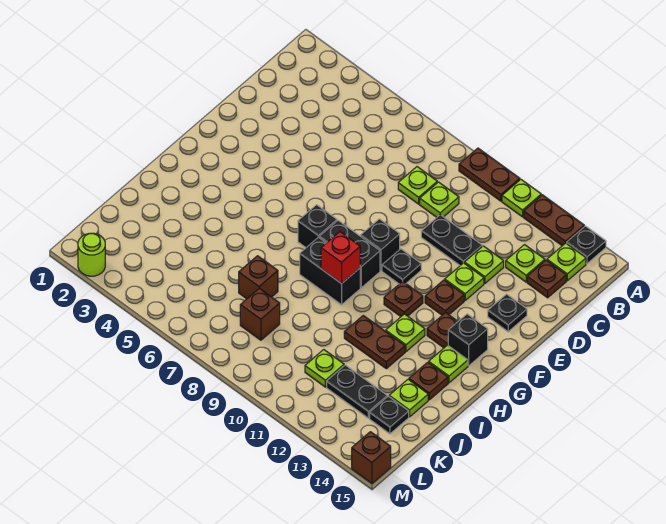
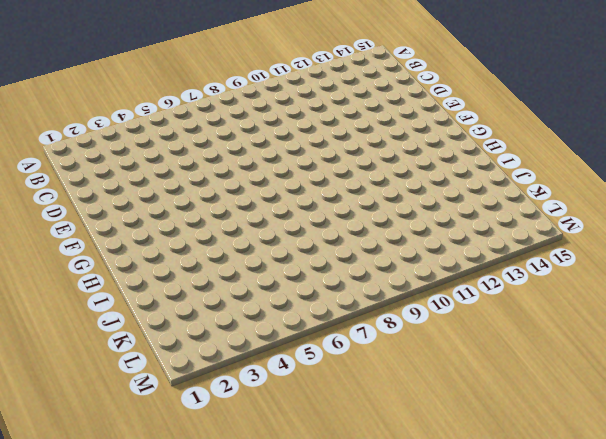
none -> brown 1x2 plate [459,148,520,201]
none -> lime 1x1 plate [502,179,541,217]
none -> brown 1x2 plate [524,195,584,246]
none -> black 1x1 plate [567,226,606,264]

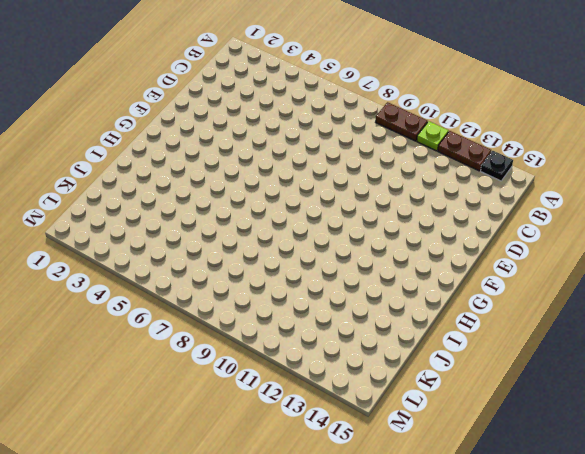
none -> lime 1x1 plate [547,243,586,281]
none -> lime 1x1 plate [398,167,437,204]
none -> lime 1x1 plate [420,182,459,217]
none -> lime 1x1 plate [506,245,545,282]

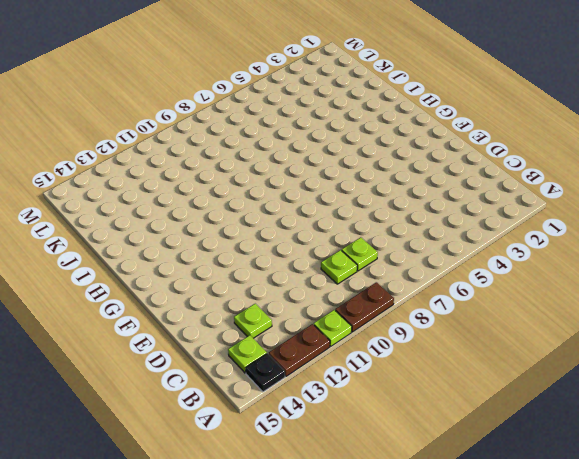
none -> brown 1x1 plate [527,260,566,298]
none -> black 1x2 plate [421,215,482,265]
none -> lime 1x1 plate [464,246,504,283]
none -> lime 1x1 plate [445,263,484,300]

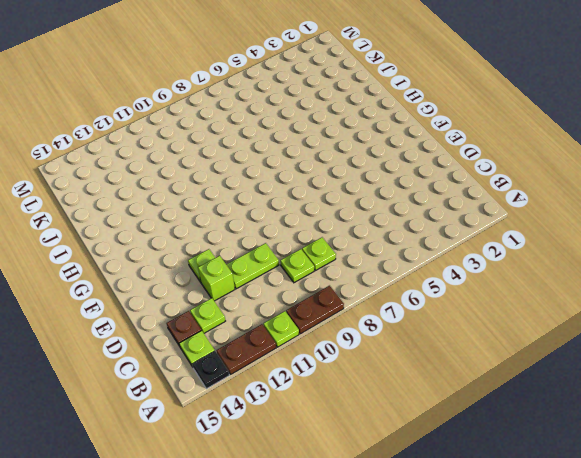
lime 1x2 plate [226,243,279,289] -> black 1x2 plate [421,215,482,265]
lime 1x1 brick [198,256,235,301] -> lime 1x1 plate [464,246,504,283]
none -> black 1x1 plate [488,294,527,332]
none -> black 1x1 brick [361,219,400,271]
none -> black 1x1 plate [382,249,421,284]
none -> brown 1x1 plate [425,280,464,315]

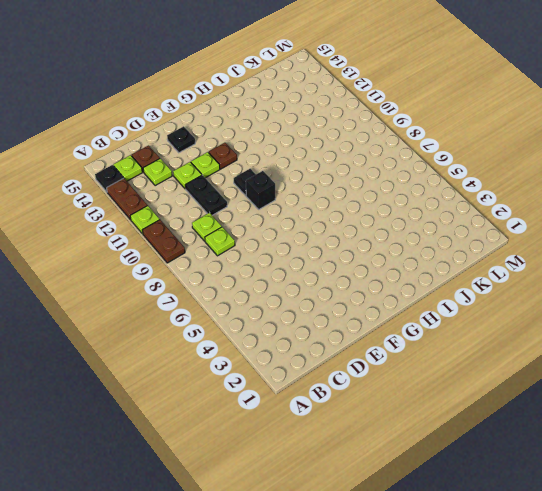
none -> black 1x1 brick [298,205,337,248]
none -> black 1x2 brick [319,220,380,288]
none -> brown 1x1 plate [384,281,423,316]
none -> brown 1x1 plate [427,313,458,348]

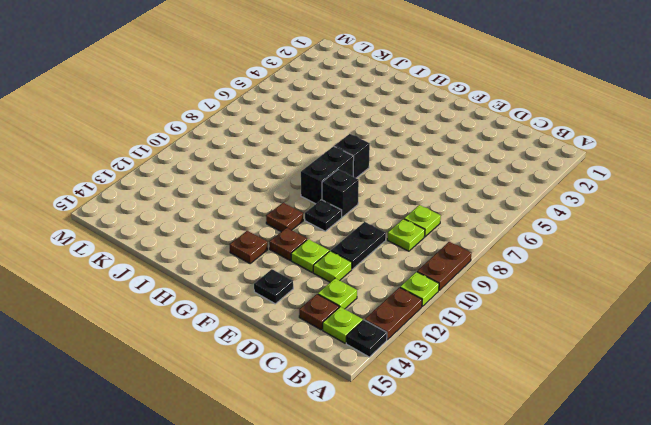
none -> black 1x1 brick [448,314,488,366]
none -> black 1x2 brick [300,237,360,305]
none -> lime 1x1 plate [386,314,425,352]
none -> lime 1x1 plate [429,345,468,383]

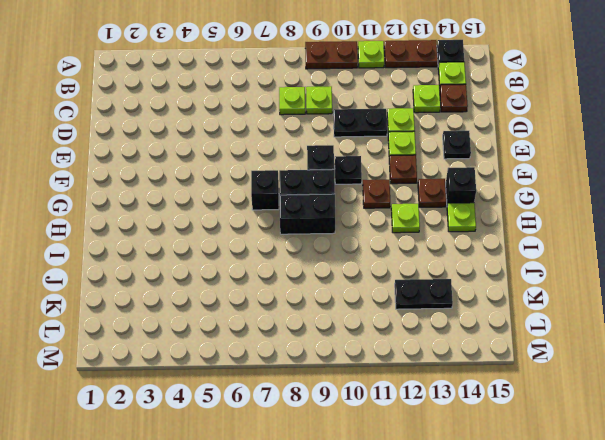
none -> brown 1x2 plate [344,316,405,369]
none -> brown 1x1 plate [409,362,448,400]
none -> brown 1x1 brick [239,256,278,299]
none -> lime 1x1 plate [389,379,428,417]

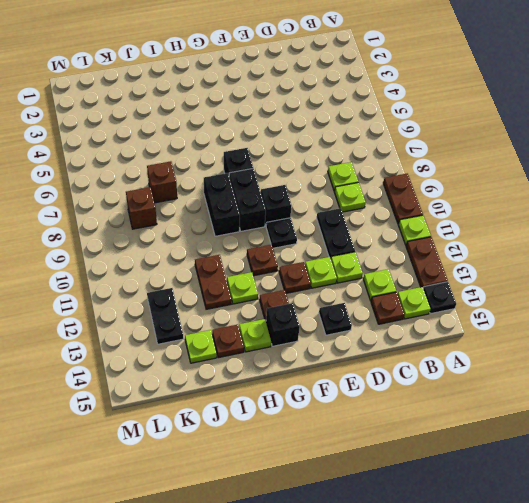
none -> lime 1x1 plate [305,350,344,387]
none -> black 1x1 plate [370,396,409,434]
none -> lime 1x1 round brick [78,233,105,276]
none -> brown 1x1 brick [352,432,391,483]

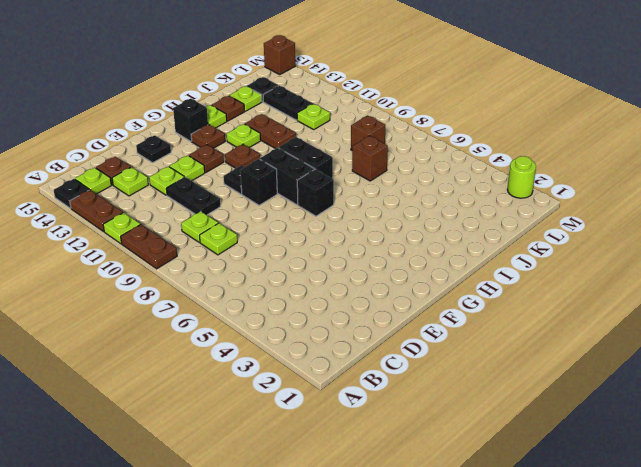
none -> red 1x1 brick [321,232,360,284]

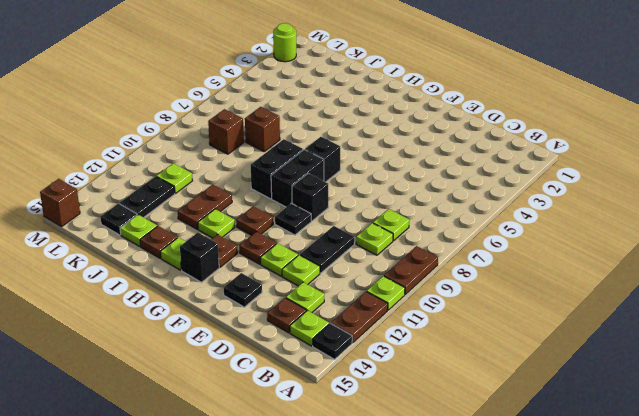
none -> red 1x1 brick [321,232,360,284]

